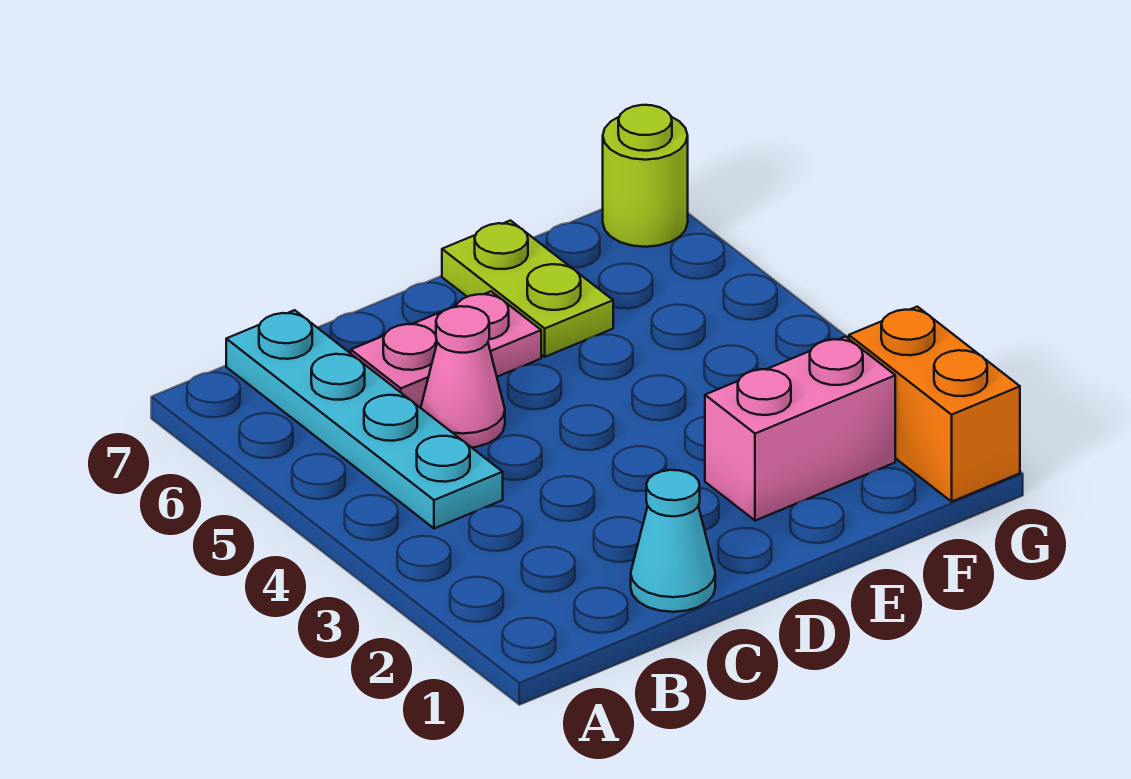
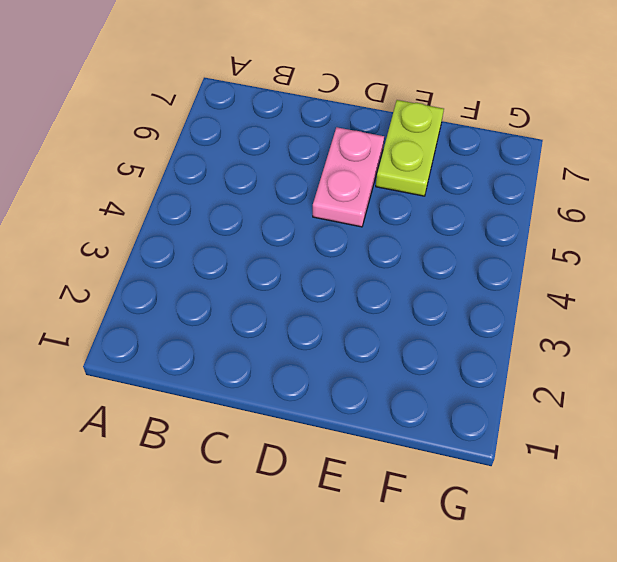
pink 1x2 plate [313,127,384,227] -> pink 1x2 plate turned to [351,291,541,408]
none -> cyan 1x4 plate [226,310,503,528]
none -> cyan 1x1 cone [631,470,715,612]

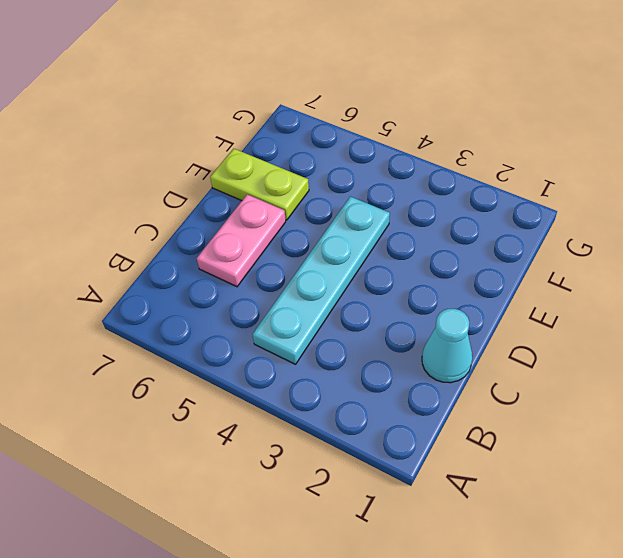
cyan 1x4 plate [252,196,390,364] -> cyan 1x4 plate turned to [226,310,503,528]
none -> pink 1x1 cone [421,306,505,447]
none -> pink 1x2 brick [705,336,895,521]

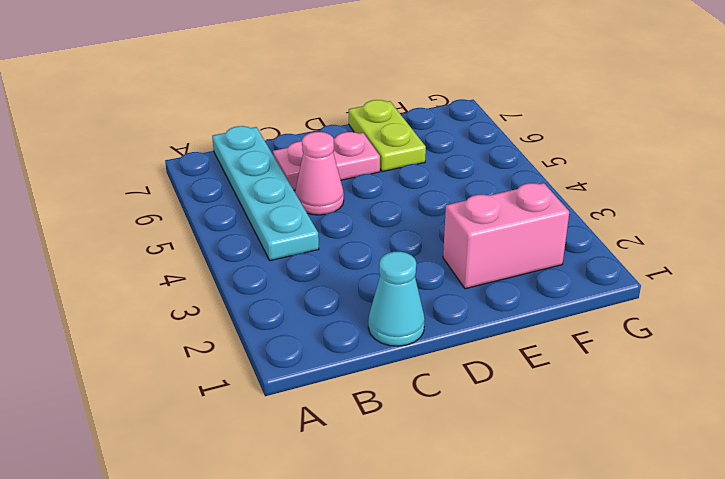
none -> orange 1x2 brick [849,307,1020,502]
none -> lime 1x1 round brick [603,105,688,247]

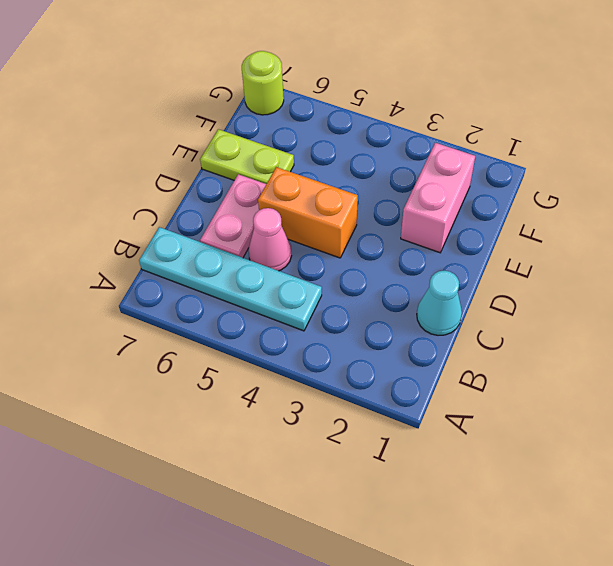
orange 1x2 brick [258,167,358,258] -> orange 1x2 brick moved to [849,307,1020,502]

